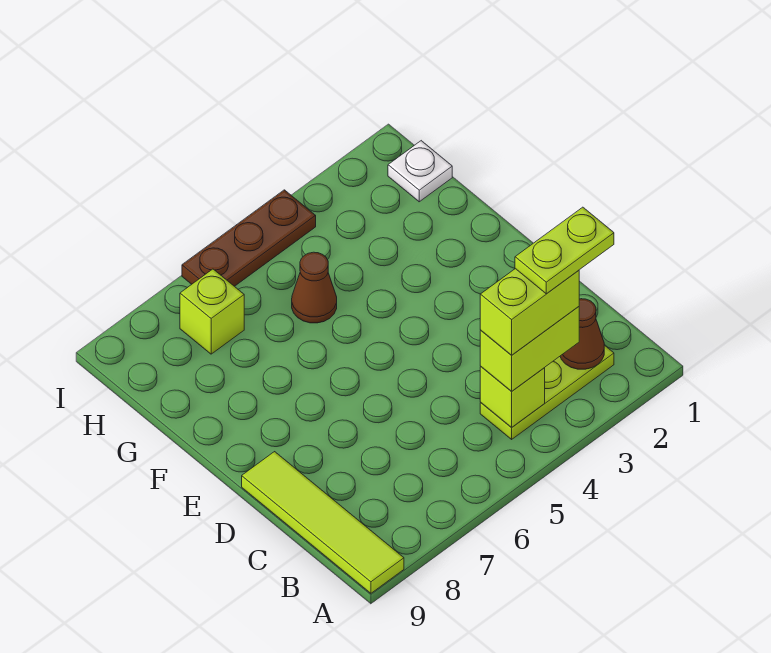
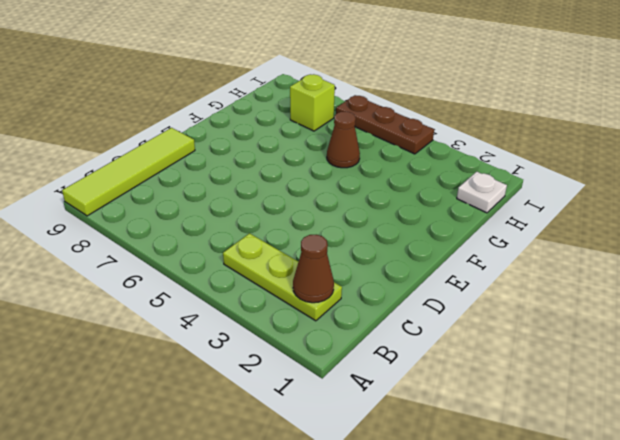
none -> lime 1x1 brick [480,367,545,428]
none -> lime 1x2 brick [480,307,579,391]

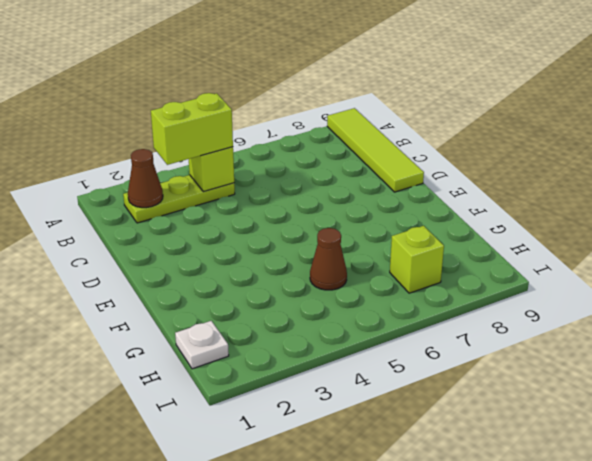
none -> brown 1x3 plate [182,190,316,286]
none -> lime 1x2 brick [480,269,579,355]

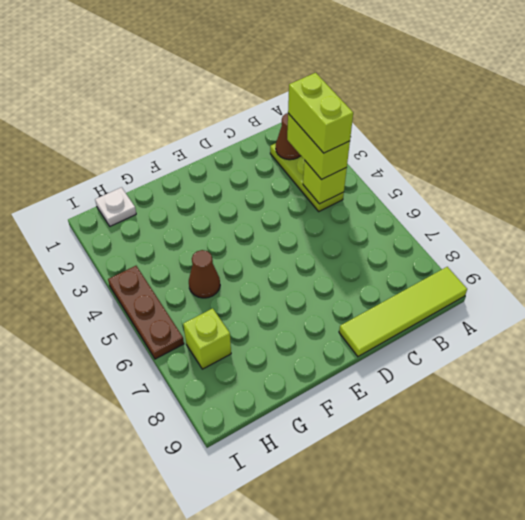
none -> lime 1x2 plate [515,207,614,294]

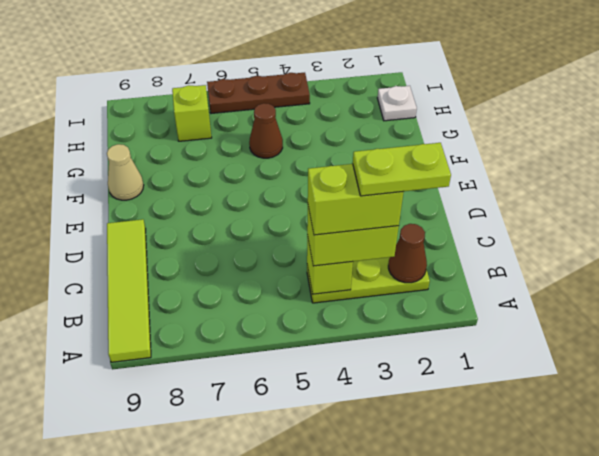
tan 1x1 cone [107,144,144,200] -> none

